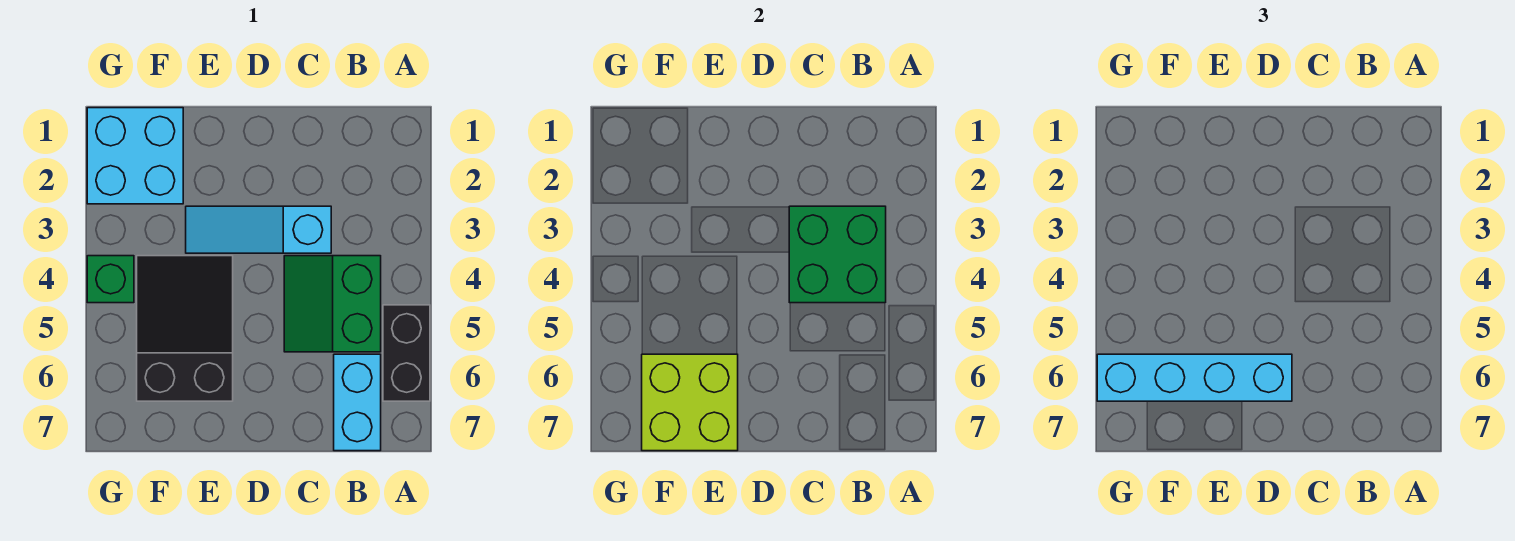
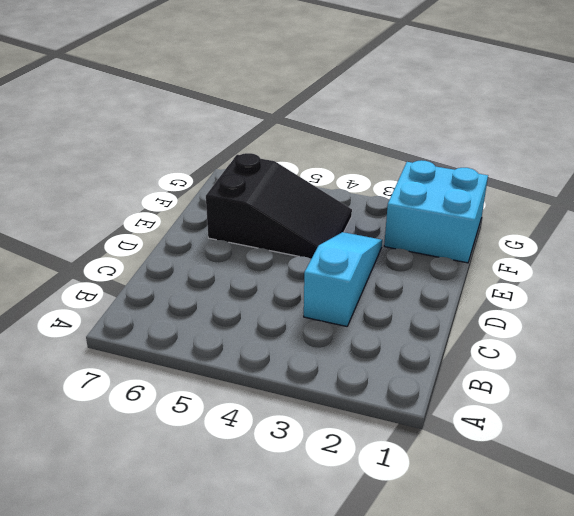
none -> black 1x2 brick [383,305,430,401]
none -> green 2x2 slope [284,256,381,352]

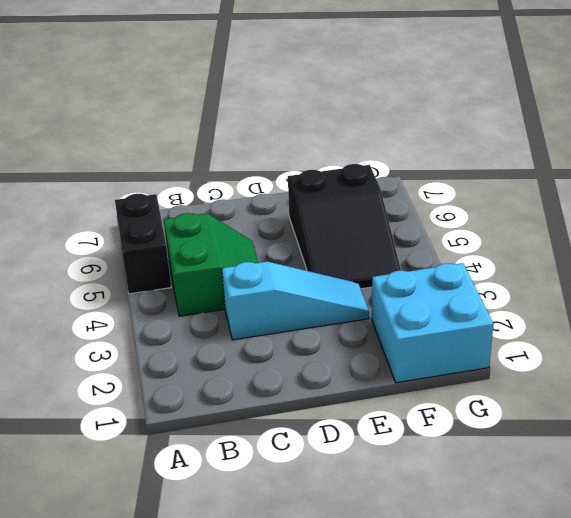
none -> cyan 1x2 brick [334,354,381,451]
none -> green 1x1 brick [87,256,134,303]

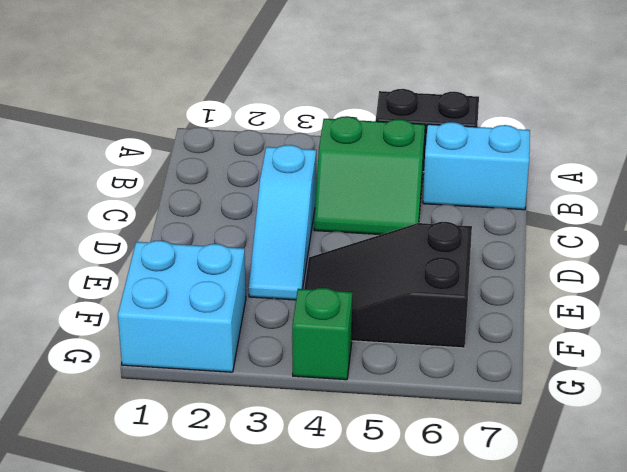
none -> green 2x2 brick [789,206,886,303]
none -> lime 2x2 brick [642,354,738,451]

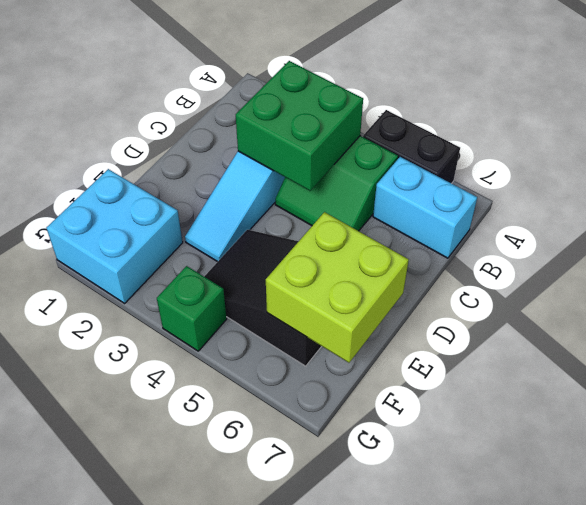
none -> cyan 1x4 brick [1097,354,1292,401]

